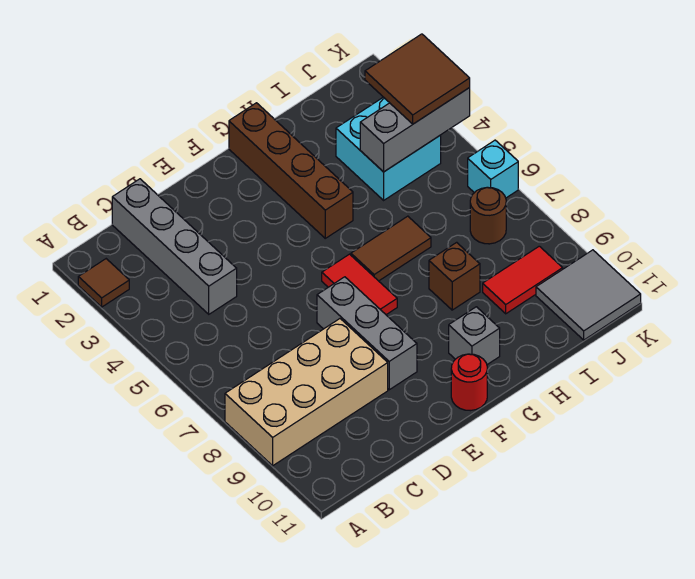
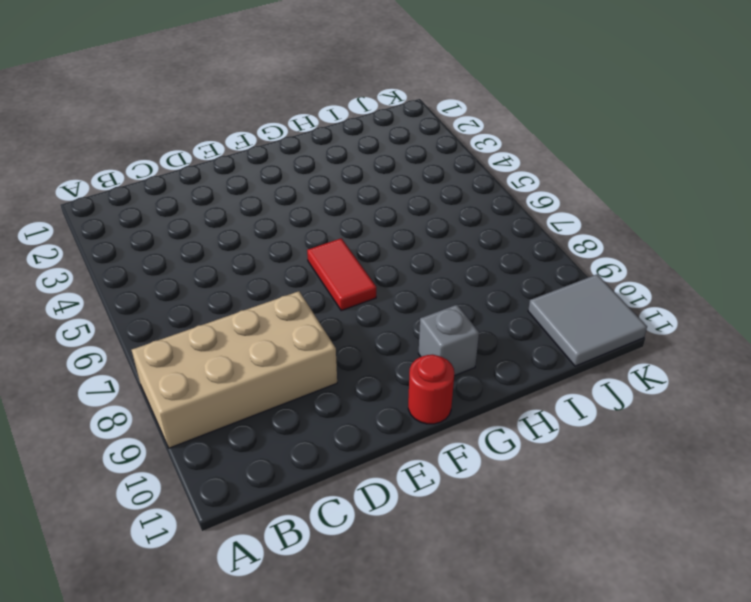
none -> brown 1x1 tile [78,259,129,307]
none -> grey 1x4 brick [112,179,237,314]
none -> grey 1x3 brick [317,277,417,390]

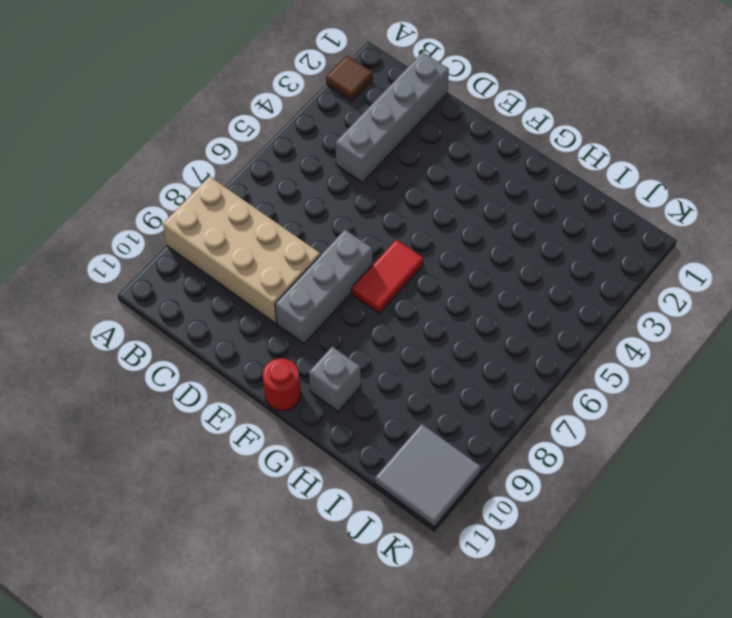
none -> brown 1x4 brick [229,103,353,238]
none -> brown 1x2 tile [351,216,431,281]
none -> brown 1x1 brick [429,242,480,310]

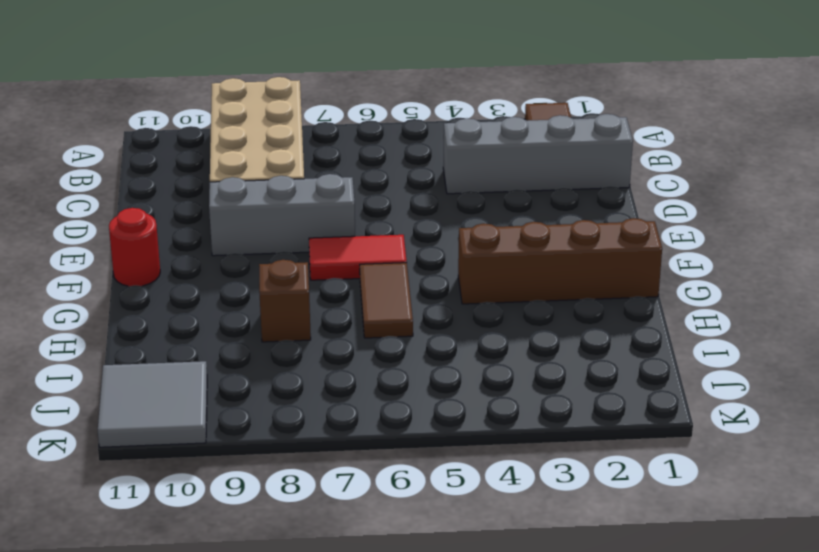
none -> grey 1x1 brick [449,307,500,365]
none -> cyan 2x2 brick [336,97,441,200]
none -> red 1x2 tile [483,246,563,314]

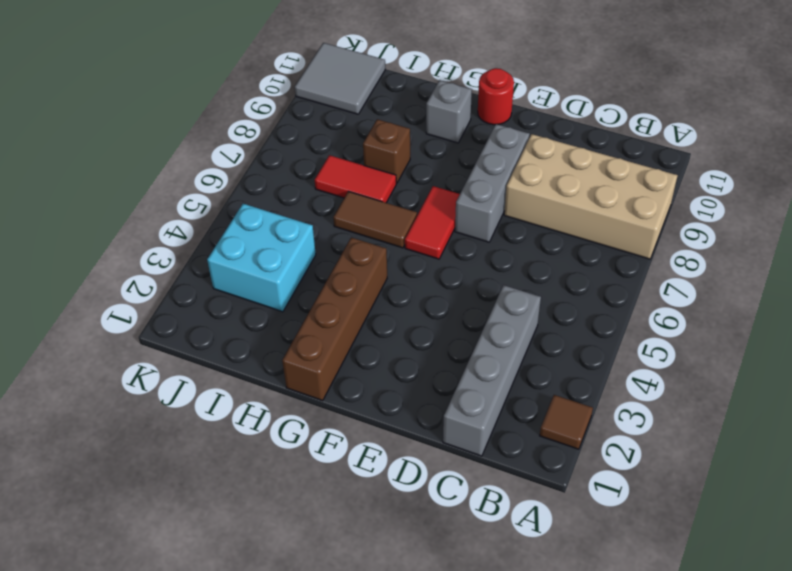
red 1x2 tile [315,155,396,203] -> red 1x2 tile moved to [483,246,563,314]
none -> brown 1x1 round brick [470,187,506,244]
none -> cyan 1x1 brick [468,140,518,198]
none -> grey 1x3 brick [360,88,470,172]

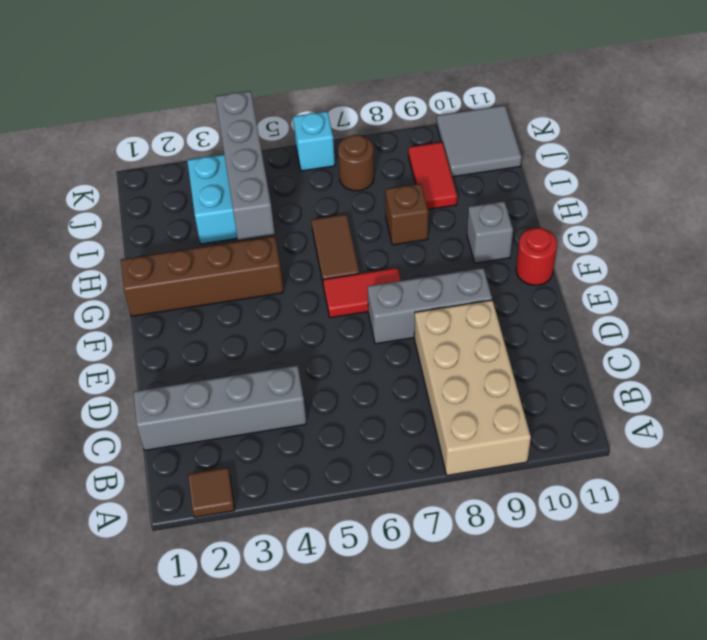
grey 1x4 brick [215,91,275,240] -> grey 1x3 brick [360,88,470,172]
none -> brown 2x2 tile [365,34,470,124]

